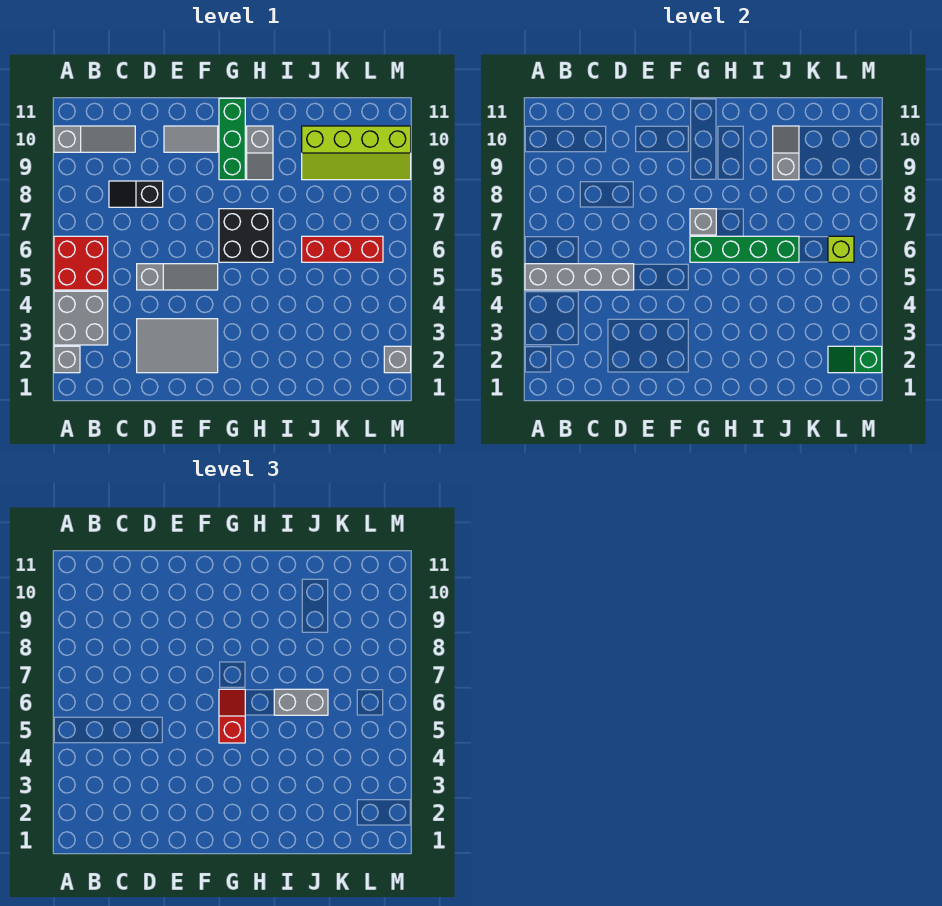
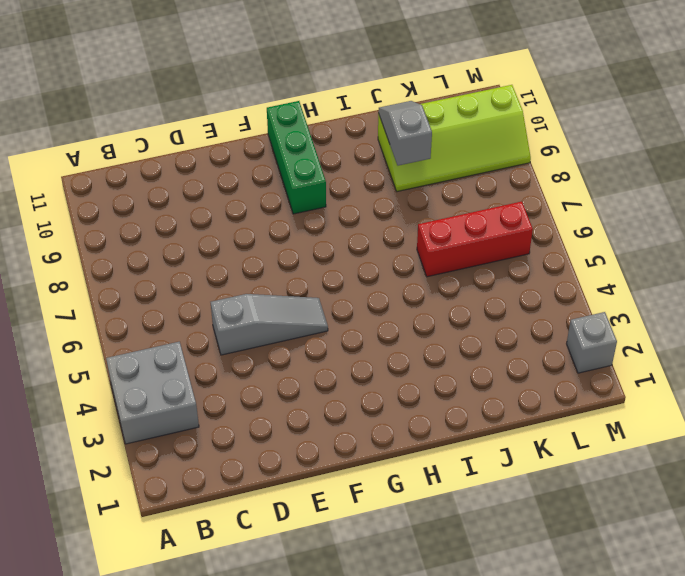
none -> grey 1x1 brick [54,346,80,373]
none -> red 2x2 brick [54,236,108,290]
none -> grey 1x3 slope [54,126,135,152]

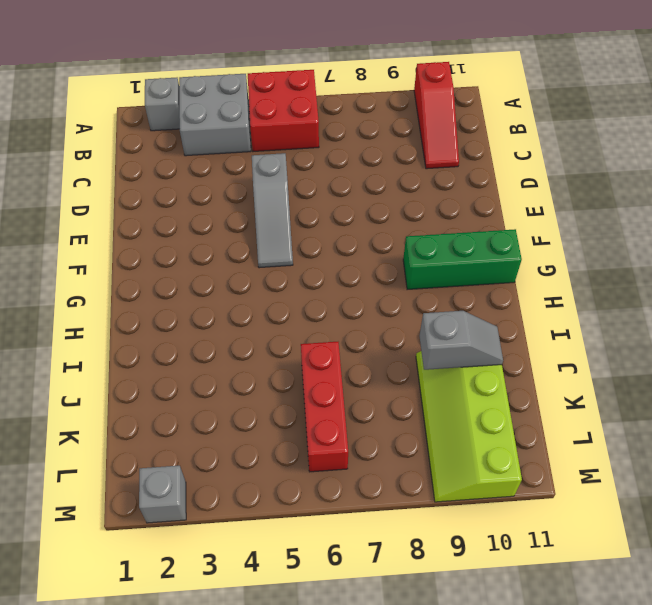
red 1x3 slope [414,62,459,169] -> grey 1x3 slope [54,126,135,152]
none -> black 1x2 slope [109,181,163,207]
none -> grey 2x3 tile [137,319,218,373]
none -> grey 1x2 tile [164,126,218,152]

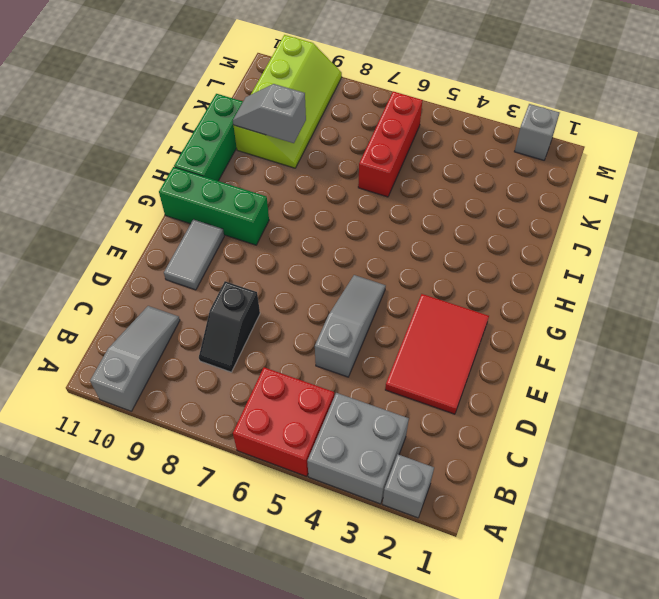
red 2x3 tile [385,294,489,414] -> grey 2x3 tile [137,319,218,373]
green 1x3 brick [174,94,243,181] -> none
none -> black 2x2 brick [219,209,273,262]
none -> grey 1x2 slope [247,126,273,180]
none -> grey 1x4 brick [525,264,634,290]

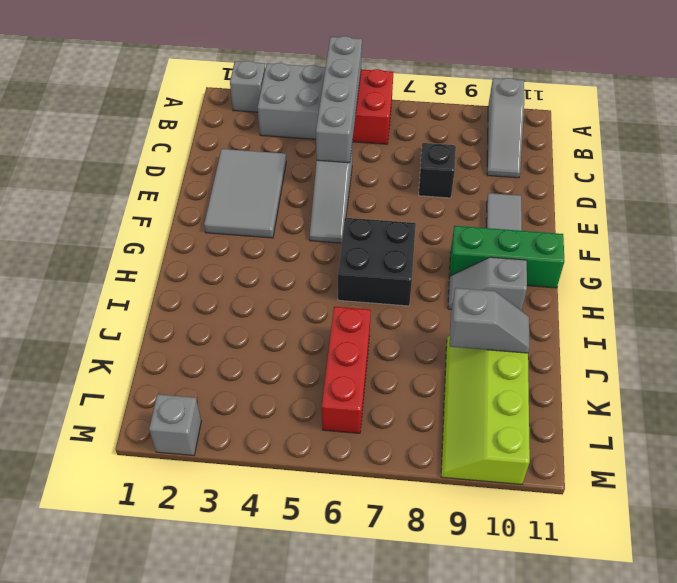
none -> green 1x4 brick [690,236,799,262]
none -> grey 1x1 brick [690,209,716,235]
none -> green 1x2 slope [828,346,882,373]

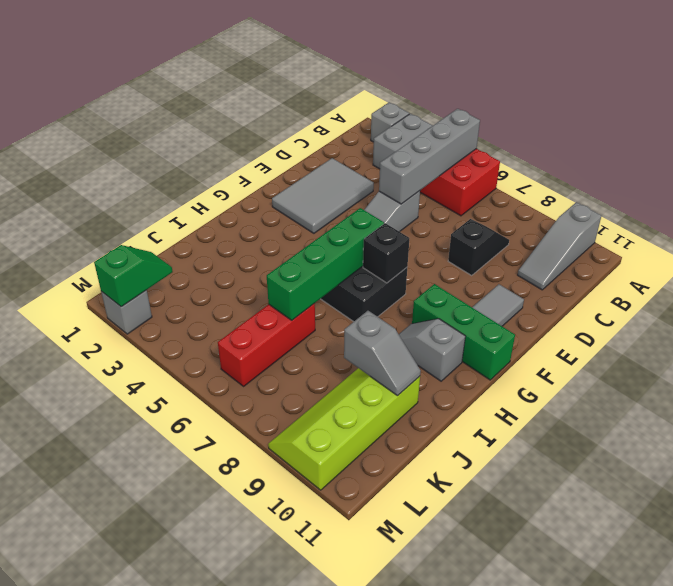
black 1x1 brick [363,223,409,283] -> grey 1x1 brick [690,209,716,235]
none -> lime 1x1 brick [828,236,854,262]
none -> red 1x2 slope [219,689,245,743]
none -> grey 1x2 brick [274,689,328,715]

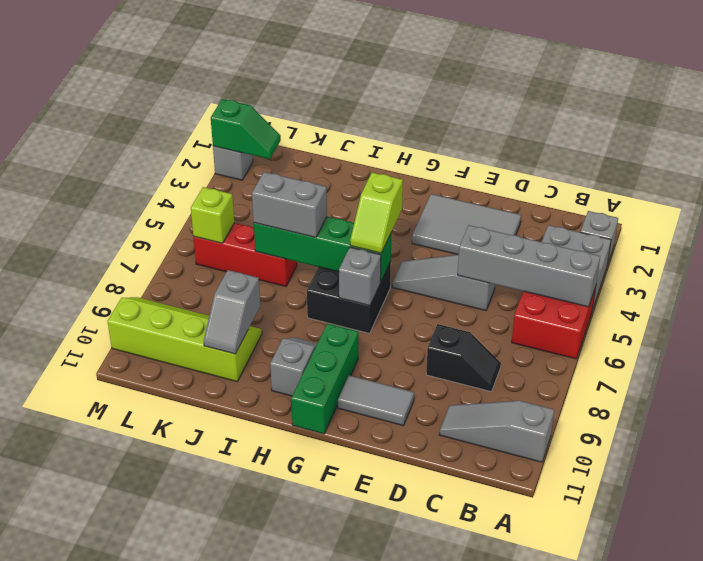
lime 1x2 slope [350,173,403,253] -> red 1x2 slope [219,689,245,743]

